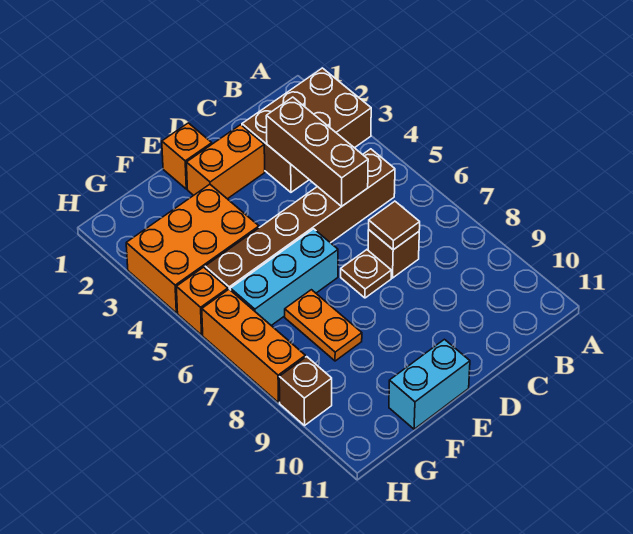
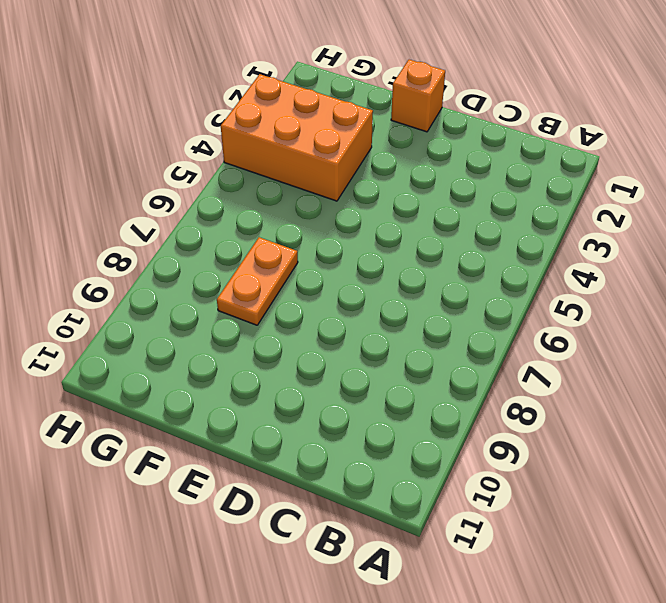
none -> brown 2x3 brick [242,68,371,192]
none -> brown 1x6 brick [205,149,395,289]
none -> brown 1x1 brick [368,230,419,278]

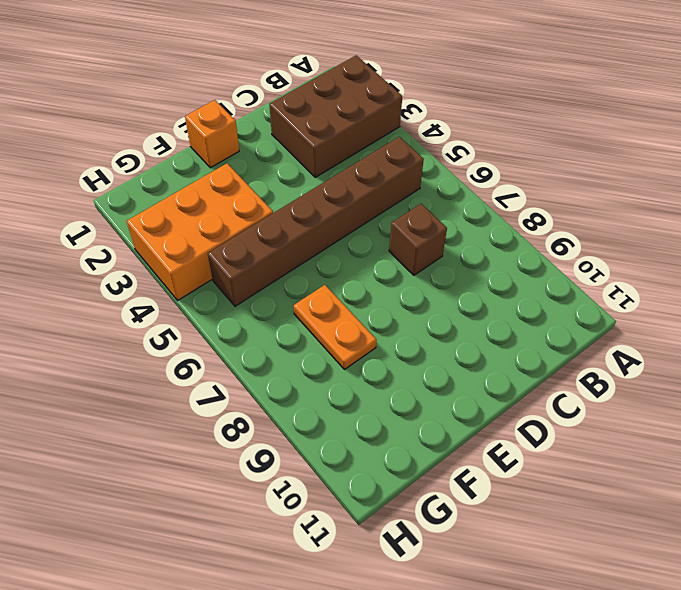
none -> orange 1x2 brick [186,125,265,199]
none -> brown 1x1 plate [341,250,391,298]
none -> cyan 1x3 brick [230,229,338,325]

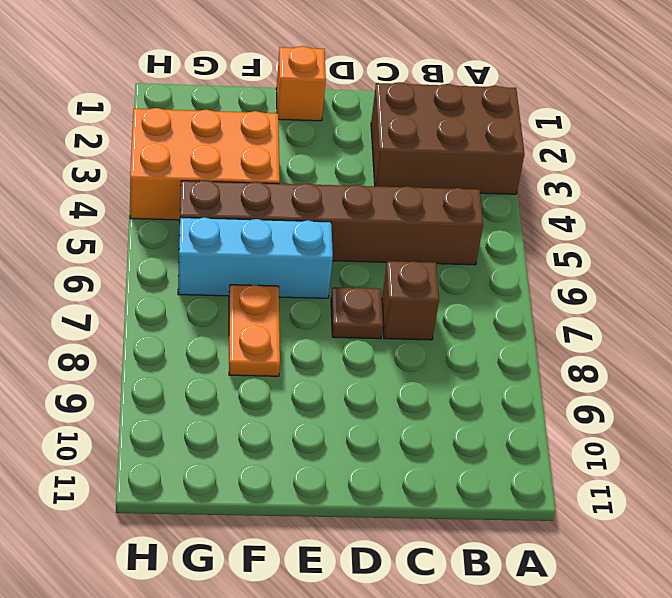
none -> orange 1x2 brick [186,125,265,199]
none -> cyan 1x2 brick [389,339,470,429]
none -> orange 1x1 brick [176,267,228,335]

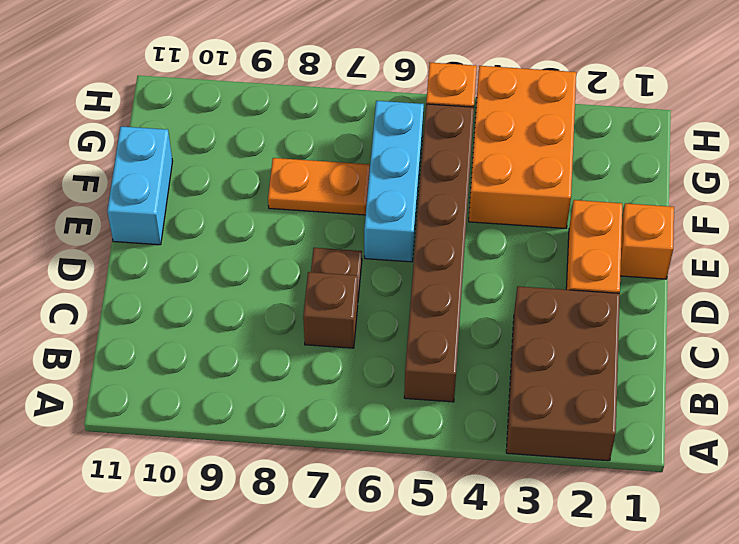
none -> orange 1x3 brick [202,289,305,403]
none -> brown 1x1 brick [279,357,332,425]
none -> brown 1x3 brick [266,97,368,206]

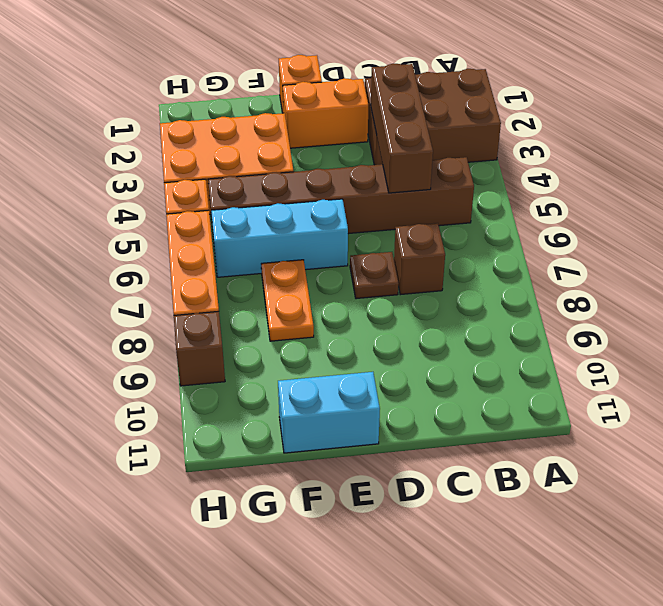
none -> brown 1x1 tile [369,201,420,250]

